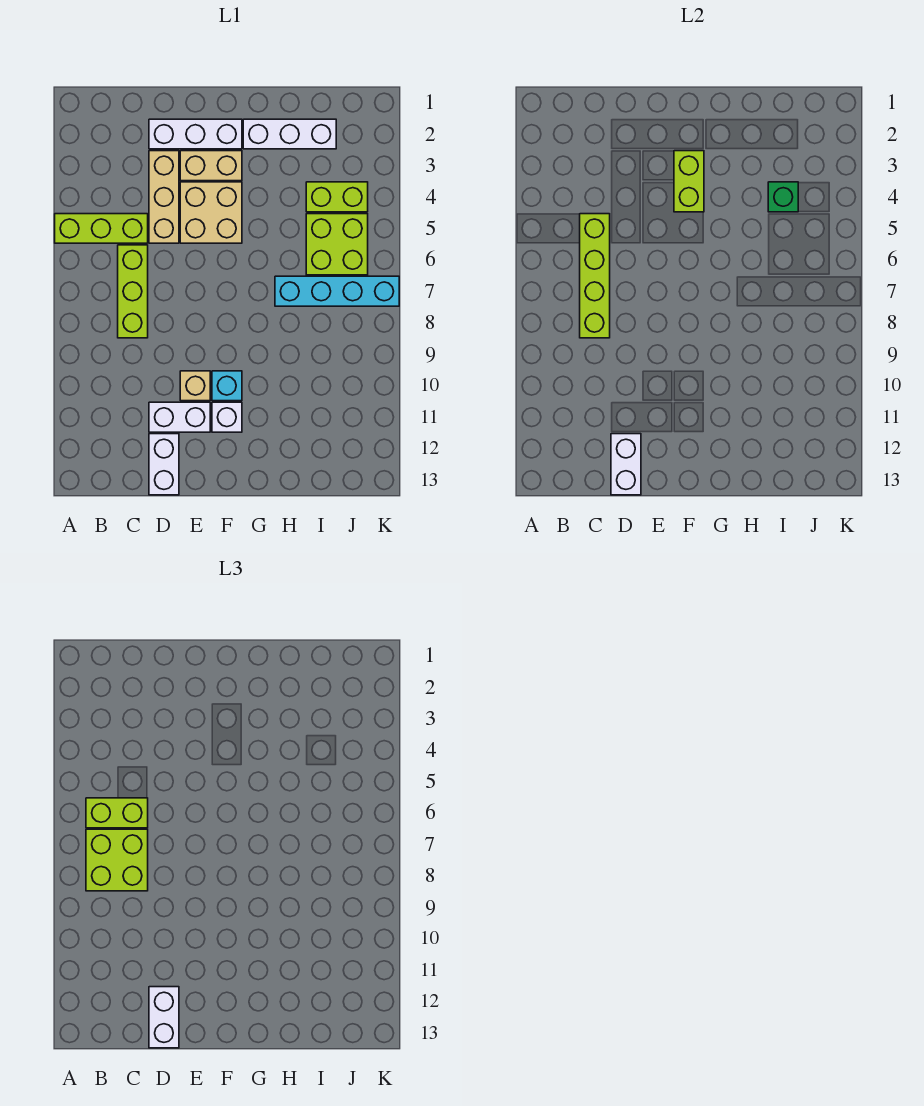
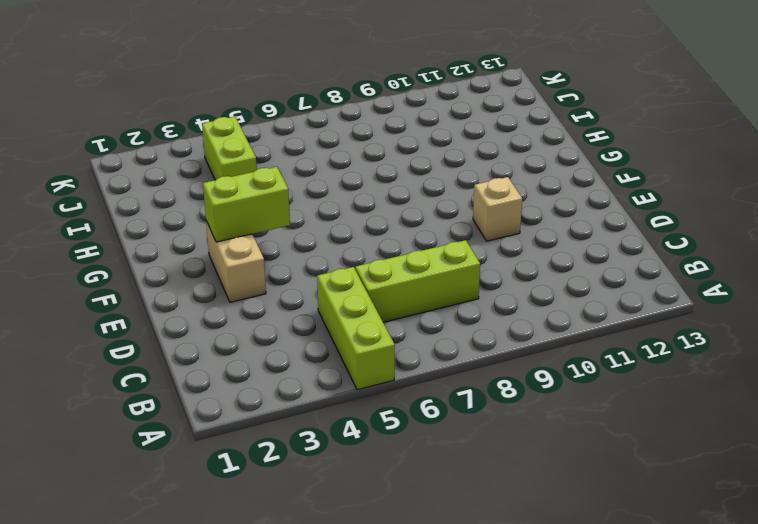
none -> white 1x3 brick [149,119,242,149]
none -> tan 1x3 brick [149,151,179,243]
none -> white 1x2 brick [149,402,210,432]

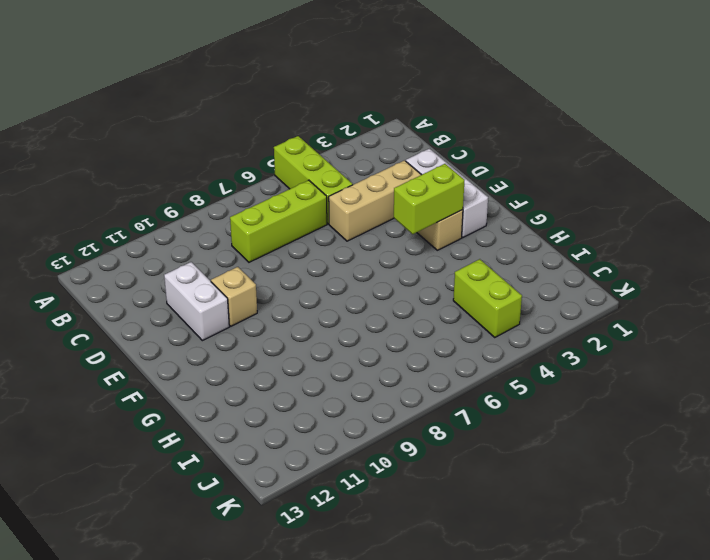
none -> white 1x2 brick [149,434,179,495]
none -> tan 2x2 brick [180,182,242,243]
none -> cyan 1x1 brick [212,371,242,401]

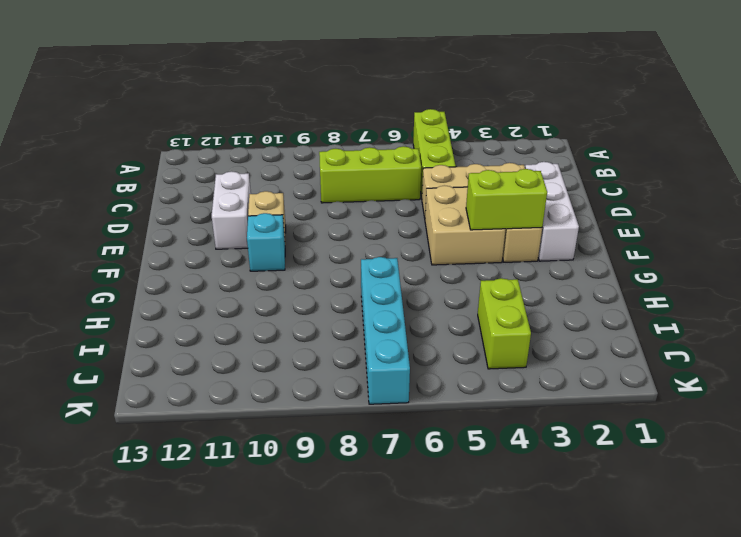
none -> white 1x2 brick [149,434,179,495]
none -> white 1x1 brick [212,402,242,432]
none -> white 1x3 brick [243,119,336,149]

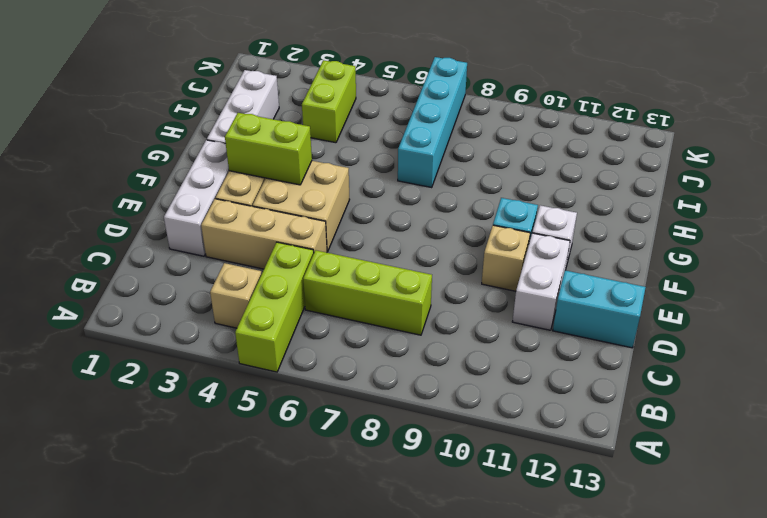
tan 1x1 brick [210,263,262,328] -> none
cyan 1x2 brick [553,270,646,348] -> white 1x2 brick [149,434,179,495]
none -> lime 2x2 brick [306,214,368,275]
none -> lime 1x4 brick [580,214,610,338]
none -> white 1x2 brick [611,434,641,495]

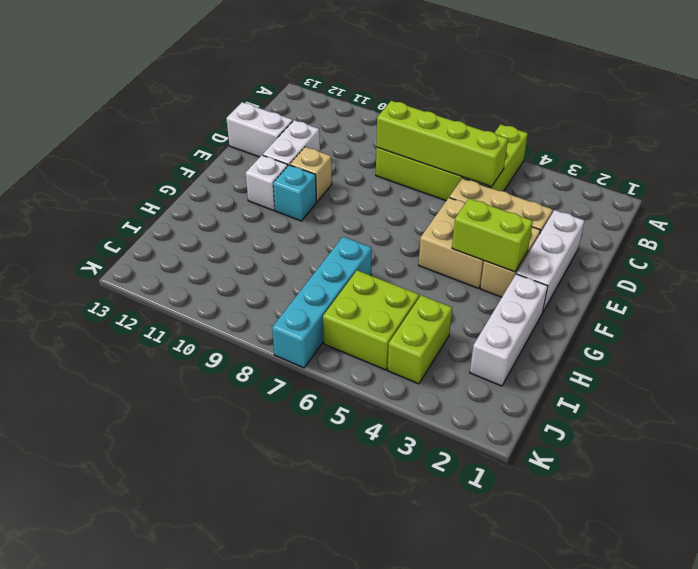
none -> white 1x2 brick [611,434,641,495]
none -> green 1x1 brick [768,182,798,212]
none -> lime 1x2 brick [86,798,148,828]

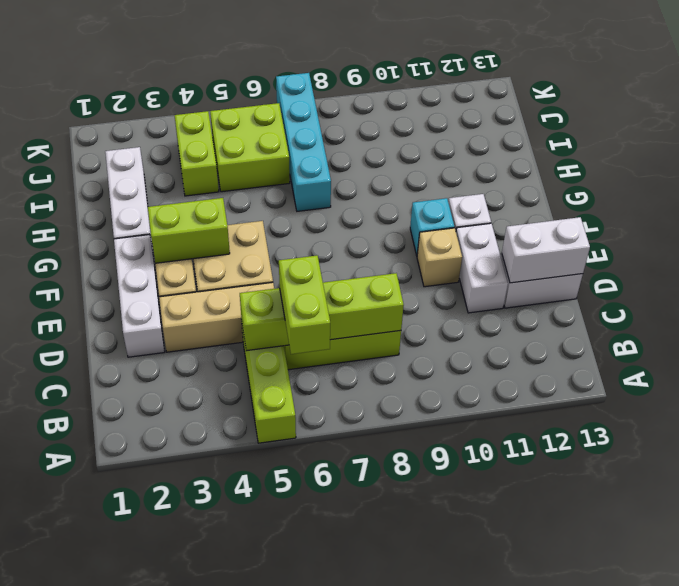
none -> green 1x1 brick [768,182,798,212]
none -> lime 2x2 brick [86,829,148,891]
none -> white 1x2 brick [149,987,179,1048]

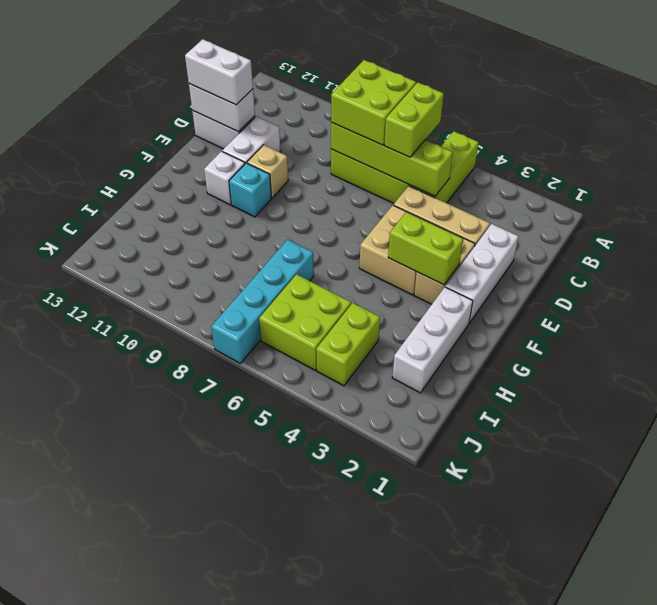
none -> green 1x1 brick [768,182,798,212]

